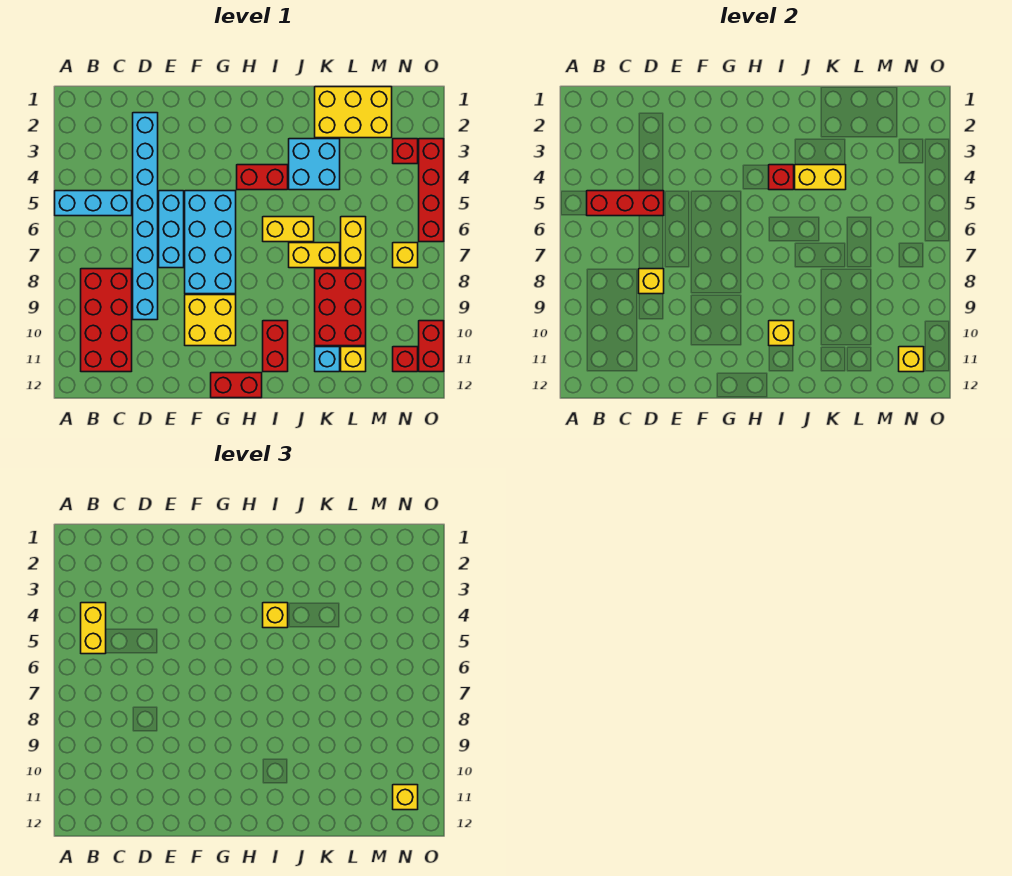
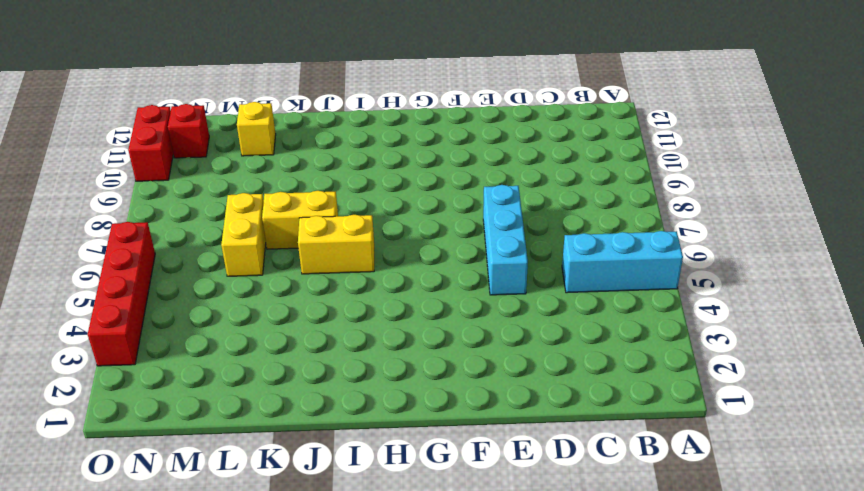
none -> red 2x4 brick [81,269,132,372]
none -> cyan 1x8 brick [133,113,158,320]
none -> cyan 2x4 brick [185,191,236,294]
none -> yellow 2x2 brick [185,295,236,346]

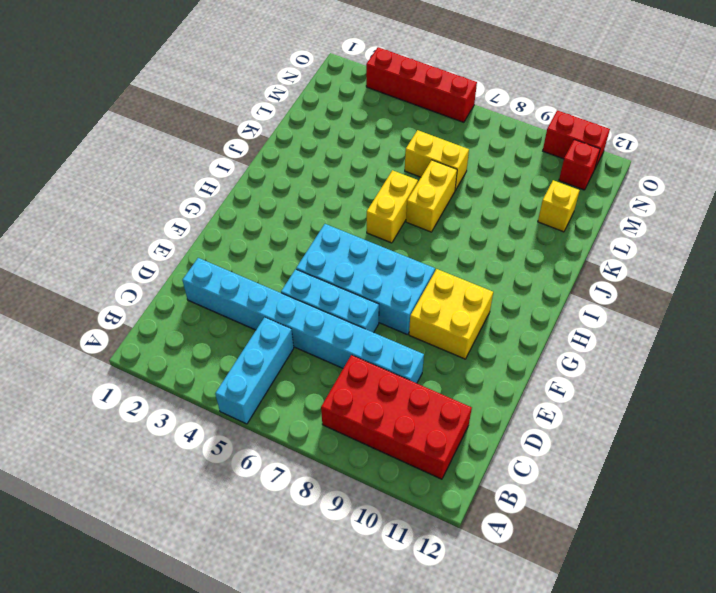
none -> red 1x2 brick [211,373,262,398]
none -> red 1x2 brick [237,165,288,190]
none -> red 1x2 brick [263,321,288,372]
none -> cyan 2x2 brick [289,139,340,190]

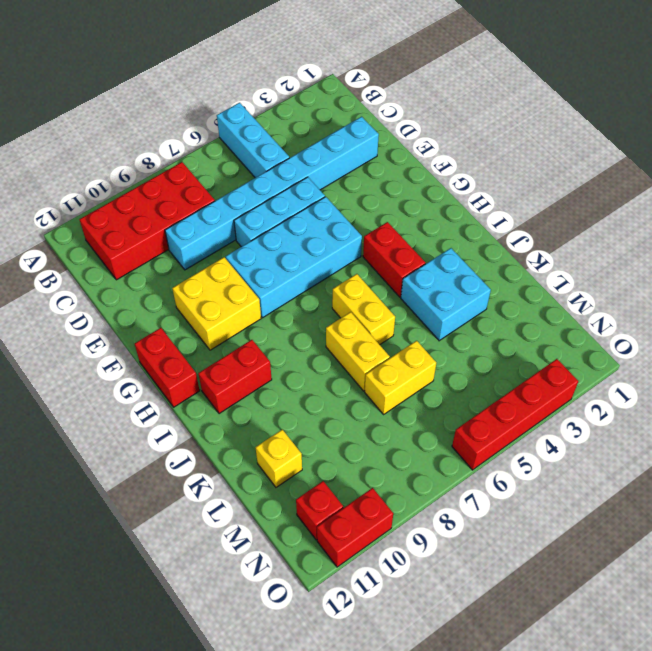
none -> yellow 2x3 brick [315,87,392,138]
none -> red 2x3 brick [315,269,366,346]
none -> cyan 1x1 brick [315,347,340,372]
none -> red 1x1 brick [393,139,418,164]

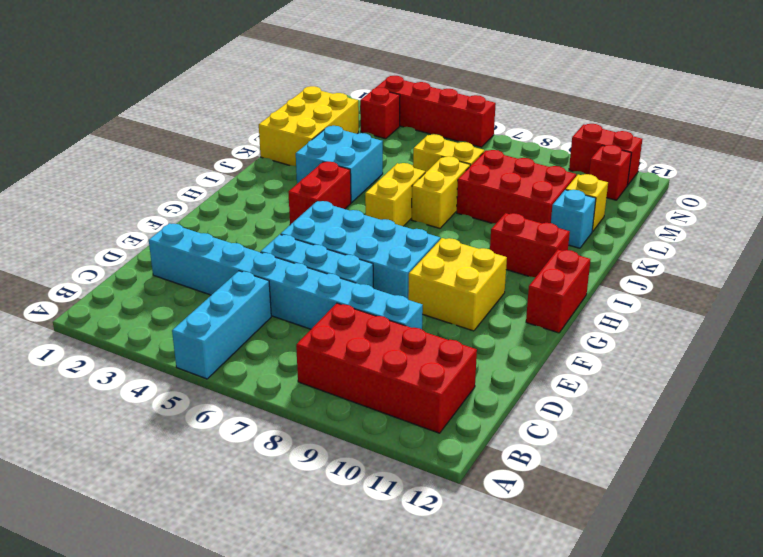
none -> yellow 1x1 brick [393,243,418,268]
none -> red 1x3 brick [587,191,664,216]
none -> yellow 1x1 brick [639,269,664,294]
none -> red 1x1 brick [769,165,794,190]

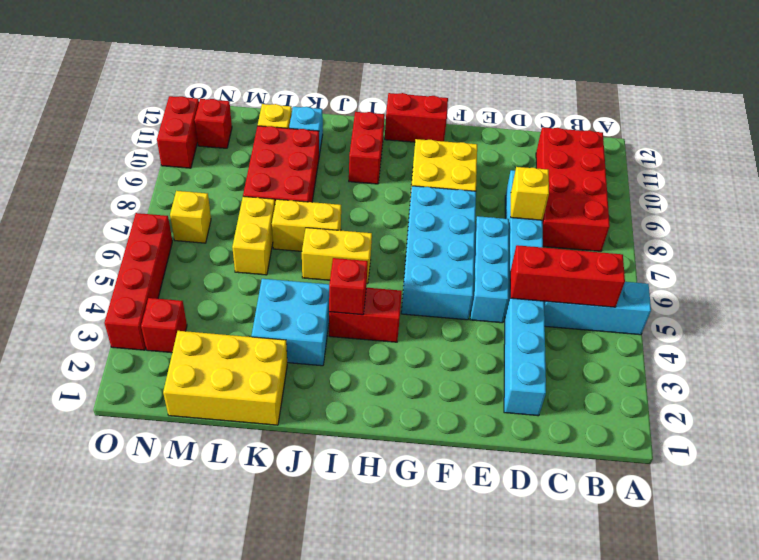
none -> yellow 1x1 brick [769,321,794,346]
none -> yellow 1x2 brick [795,165,846,190]
none -> yellow 1x1 brick [899,347,924,372]
none -> yellow 1x2 brick [81,603,106,654]

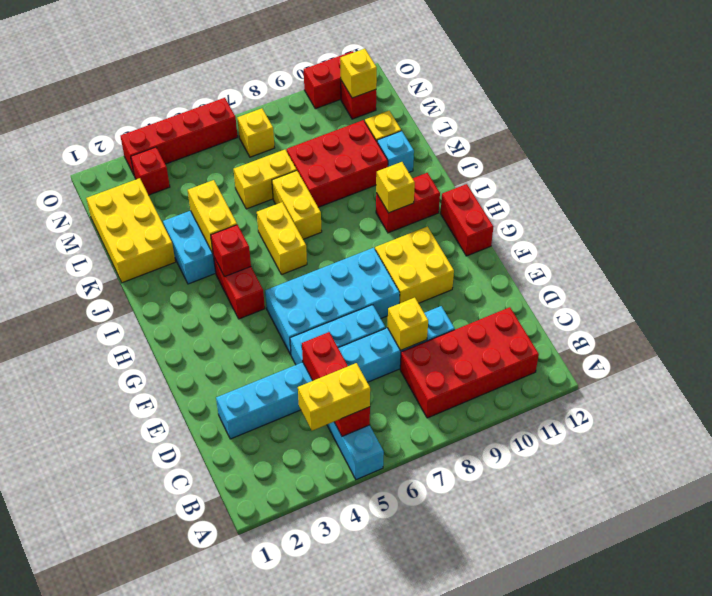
none -> yellow 1x1 brick [263,603,288,628]
none -> yellow 1x1 brick [393,785,418,810]

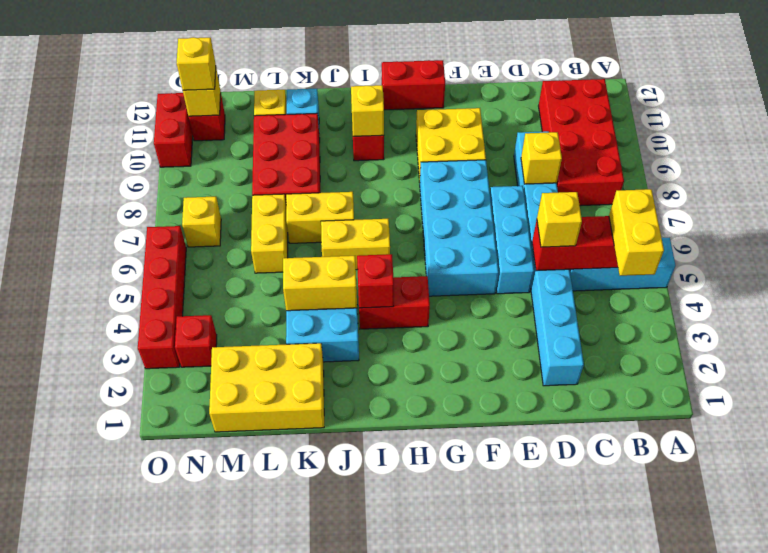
yellow 1x1 brick [537,192,582,247] -> yellow 1x1 brick moved to [263,603,288,628]

